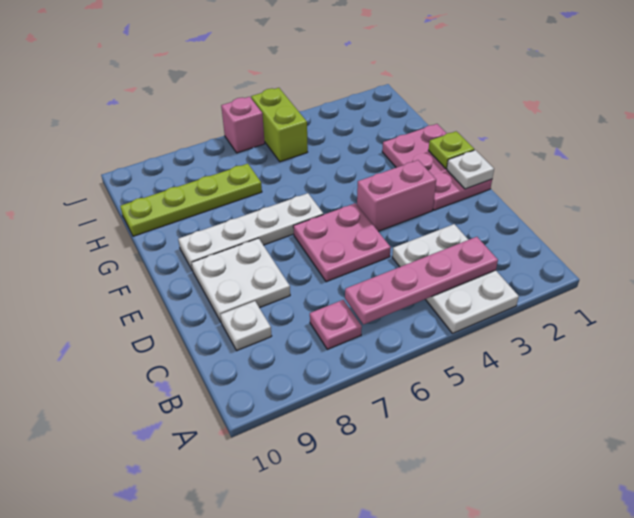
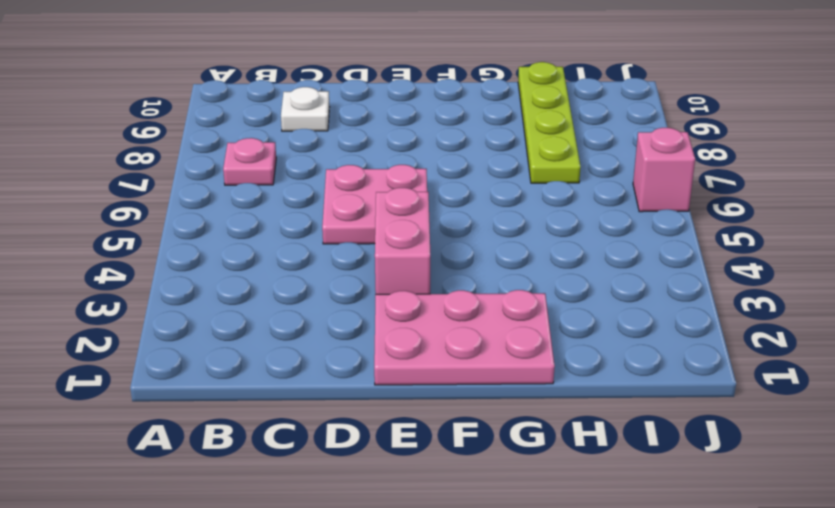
none -> white 2x3 plate [392,224,519,333]
none -> white 2x2 plate [192,238,290,322]
none -> white 1x4 plate [178,193,323,271]

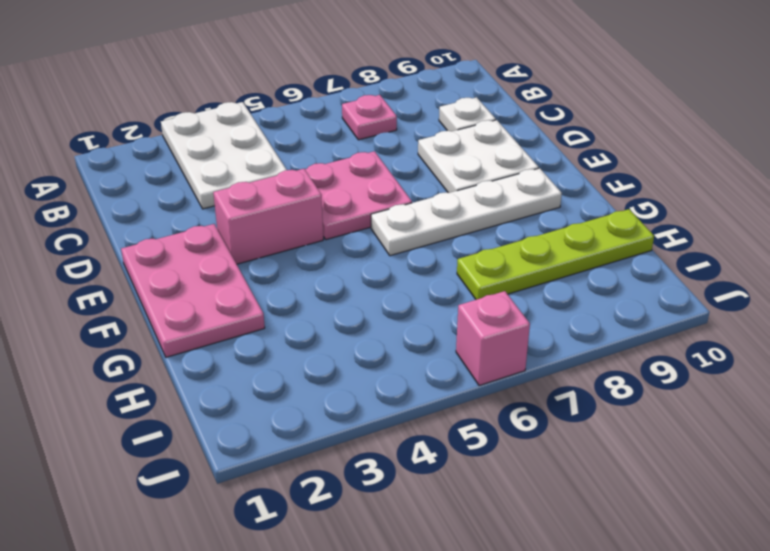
none -> lime 1x2 brick [251,88,308,162]
none -> pink 1x4 plate [345,237,498,325]
none -> white 1x1 plate [447,150,494,189]

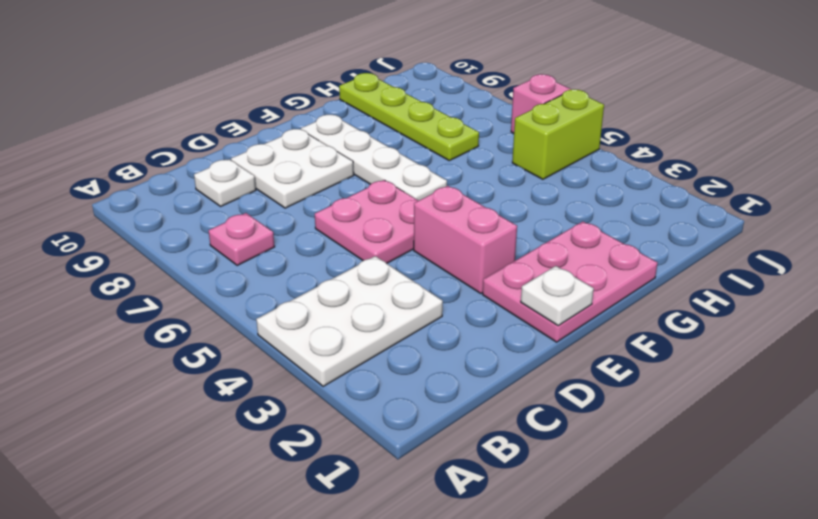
none -> pink 1x4 plate [345,237,498,325]
none -> lime 1x1 plate [428,131,474,169]

